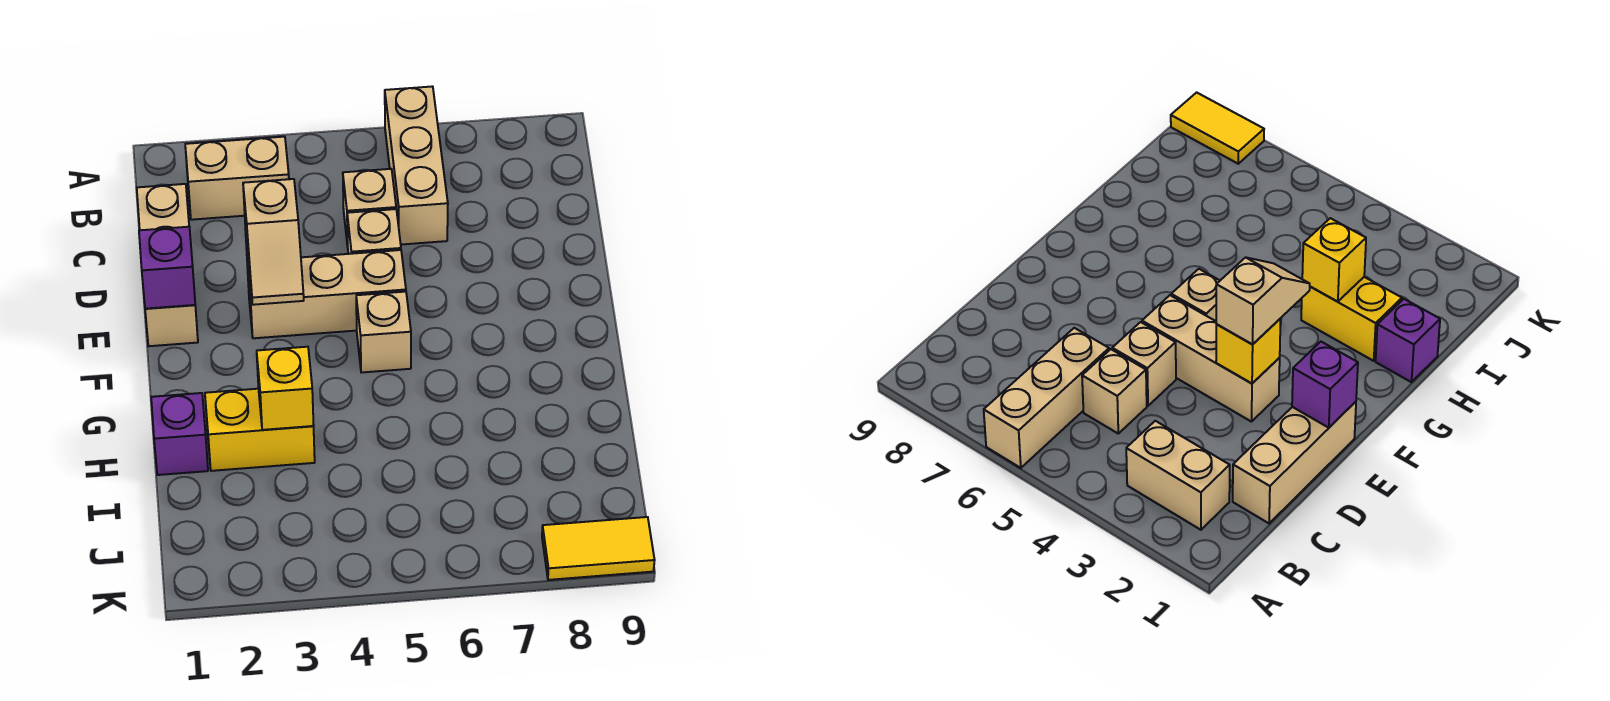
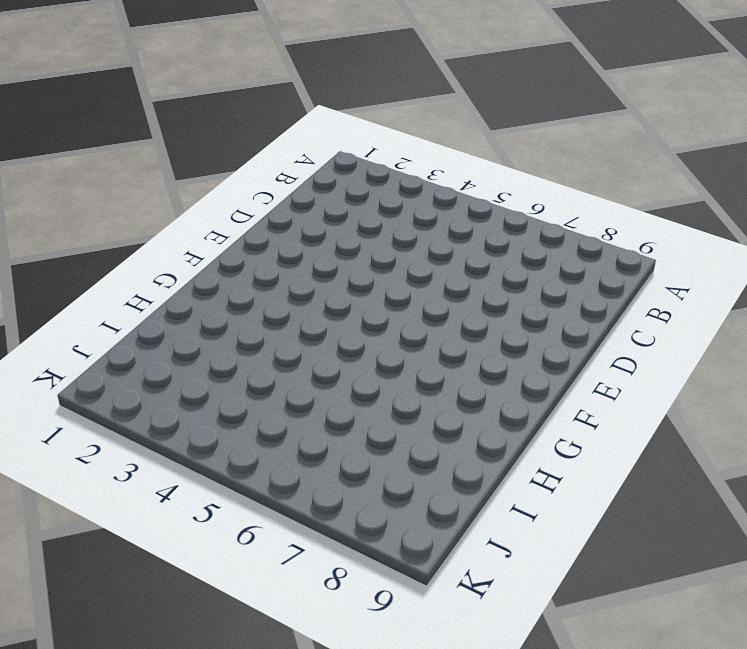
none -> tan 1x3 brick [385,86,448,245]
none -> tan 1x2 brick [185,137,289,220]
none -> tan 1x3 brick [137,184,198,346]

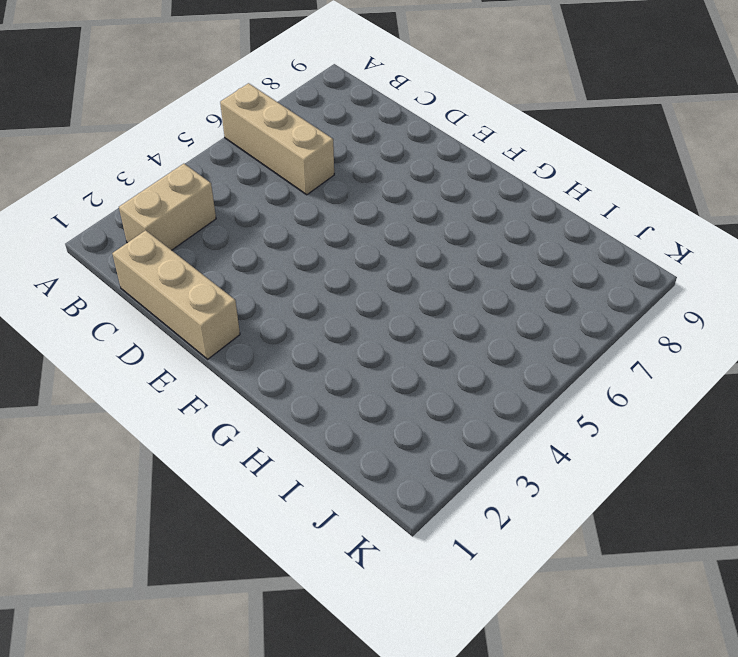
none -> tan 1x1 brick [343,169,396,247]
none -> tan 1x1 brick [347,209,401,254]
none -> tan 1x3 brick [247,250,406,338]

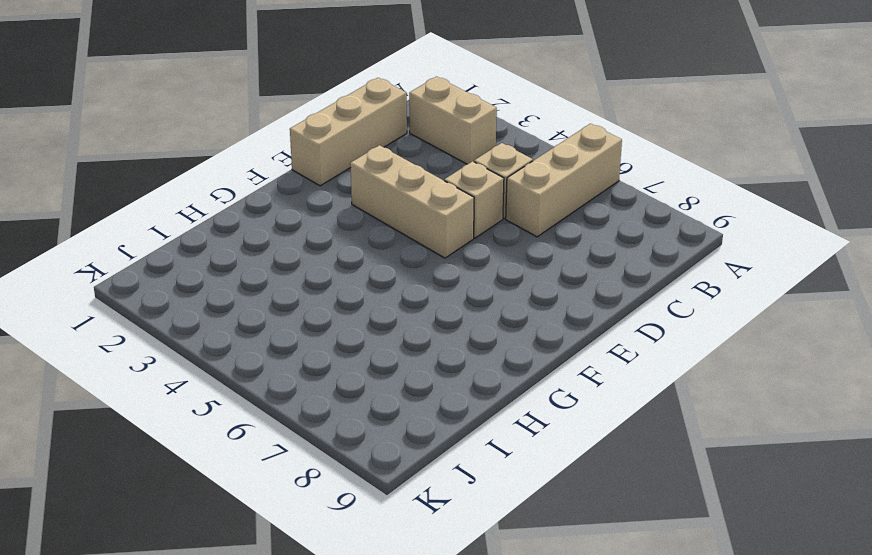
none -> tan 1x1 brick [356,292,411,373]
none -> purple 1x1 brick [151,393,208,475]
none -> yellow 1x2 brick [205,389,315,471]

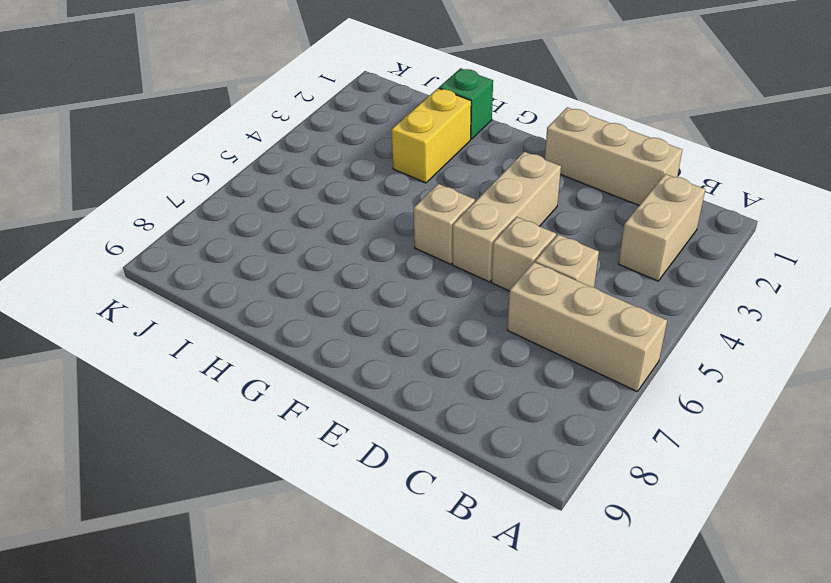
green 1x1 brick [439,68,493,139] -> purple 1x1 brick [151,393,208,475]
none -> yellow 1x2 tile [542,517,655,580]
none -> purple 1x1 brick [139,227,195,309]
none -> yellow 1x1 brick [1216,319,1281,383]

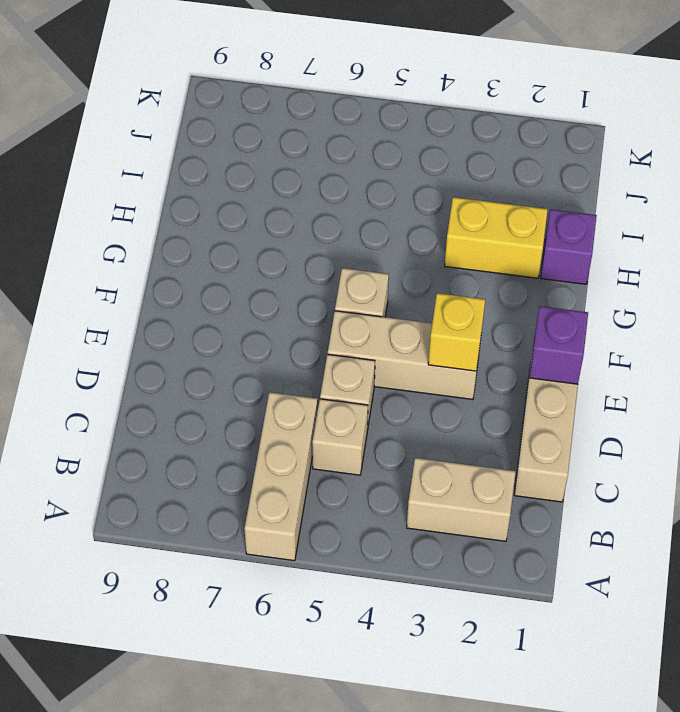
none -> yellow 1x2 tile [542,517,655,580]
none -> yellow 1x1 brick [257,347,314,430]
none -> tan 1x2 slope [243,179,304,305]

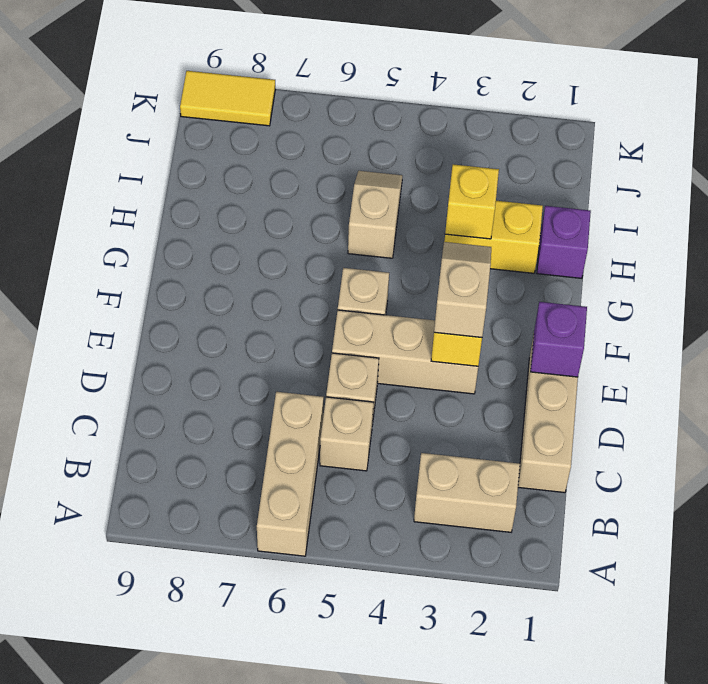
tan 1x2 slope [348,171,402,258] -> none

